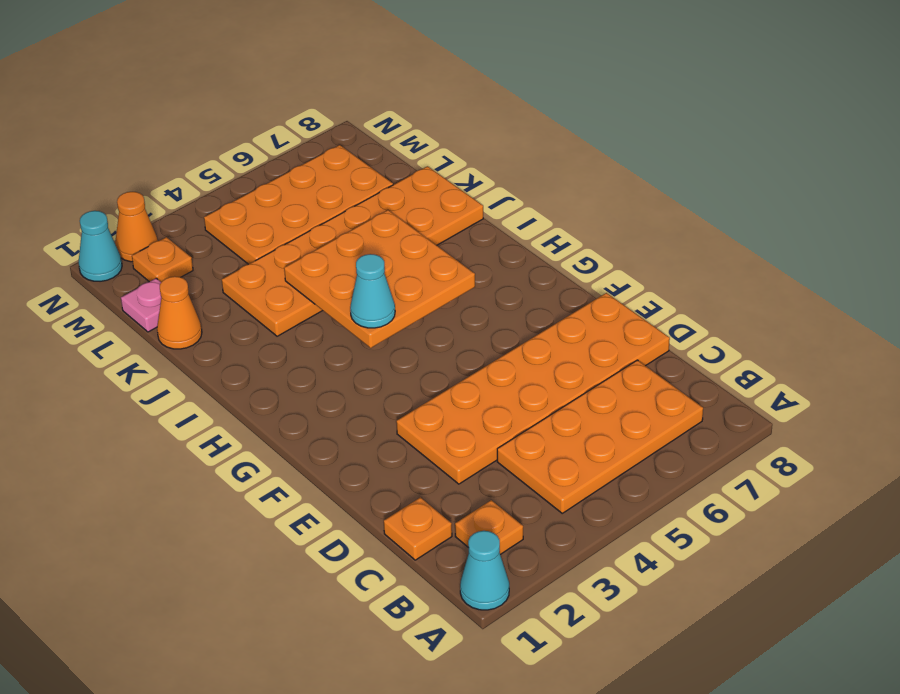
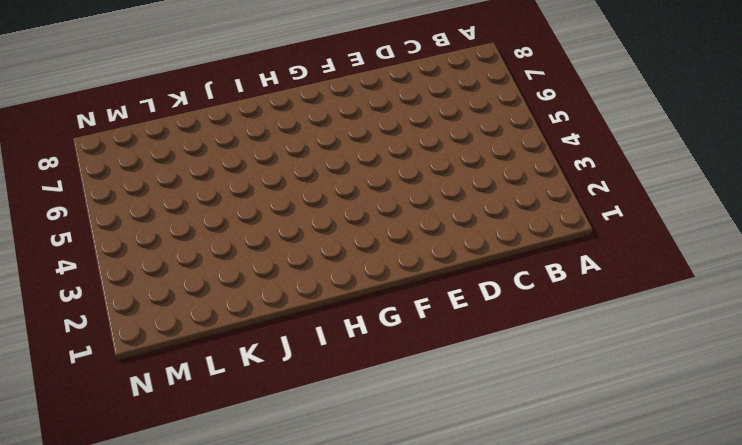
none -> cyan 1x1 cone [460,531,509,610]
none -> orange 1x1 plate [455,500,523,555]
none -> orange 2x4 plate [497,360,703,513]

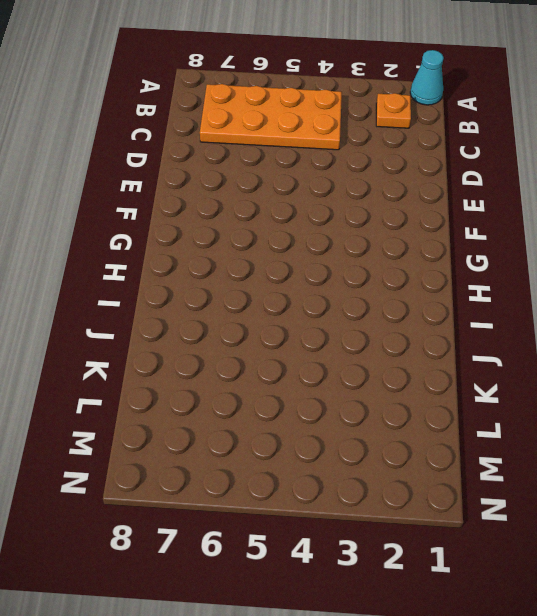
none -> orange 1x1 plate [384,497,452,560]
none -> orange 2x6 plate [396,293,670,484]
none -> orange 2x6 plate [222,166,483,336]

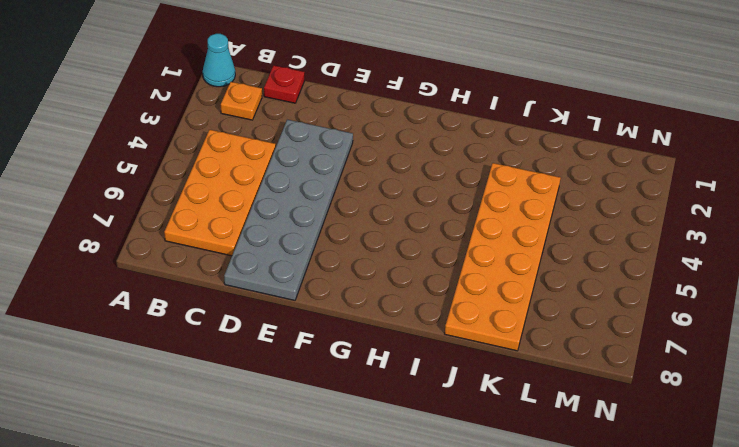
red 1x1 plate [264,65,305,103] -> orange 1x1 plate [384,497,452,560]
grey 2x6 plate [224,120,353,300] -> orange 2x6 plate [396,293,670,484]
none -> orange 1x1 cone [157,276,202,349]
none -> pink 1x1 plate [121,278,161,332]
none -> orange 2x4 plate [204,145,393,264]

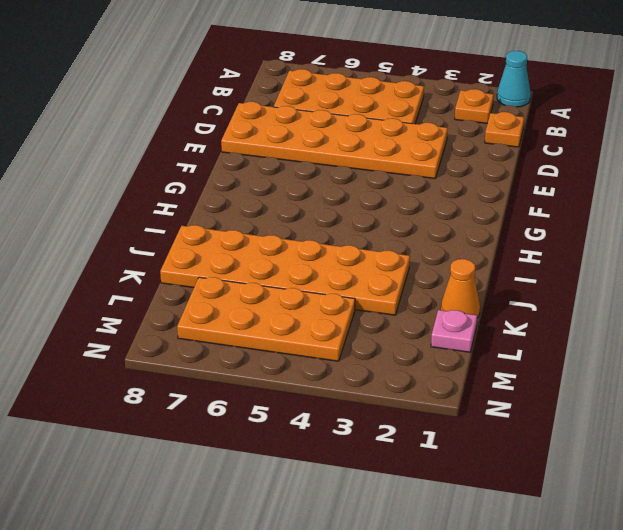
none -> orange 1x1 plate [132,237,193,282]
none -> cyan 1x1 cone [78,211,122,281]
none -> orange 1x1 cone [115,192,158,262]

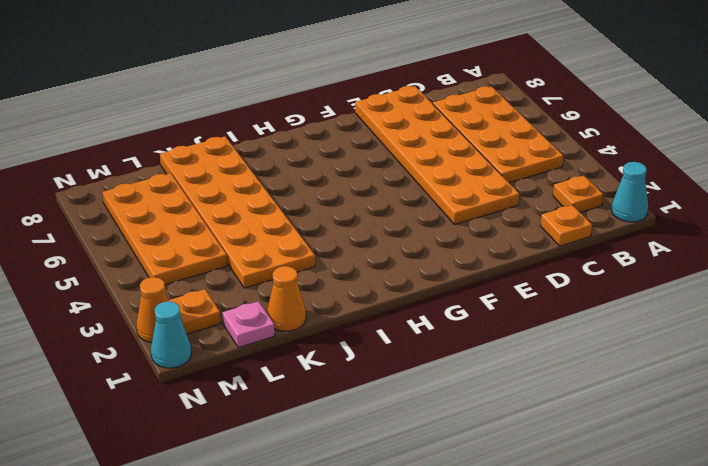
none -> orange 3x3 plate [284,210,475,348]
none -> cyan 1x1 cone [350,254,395,328]

